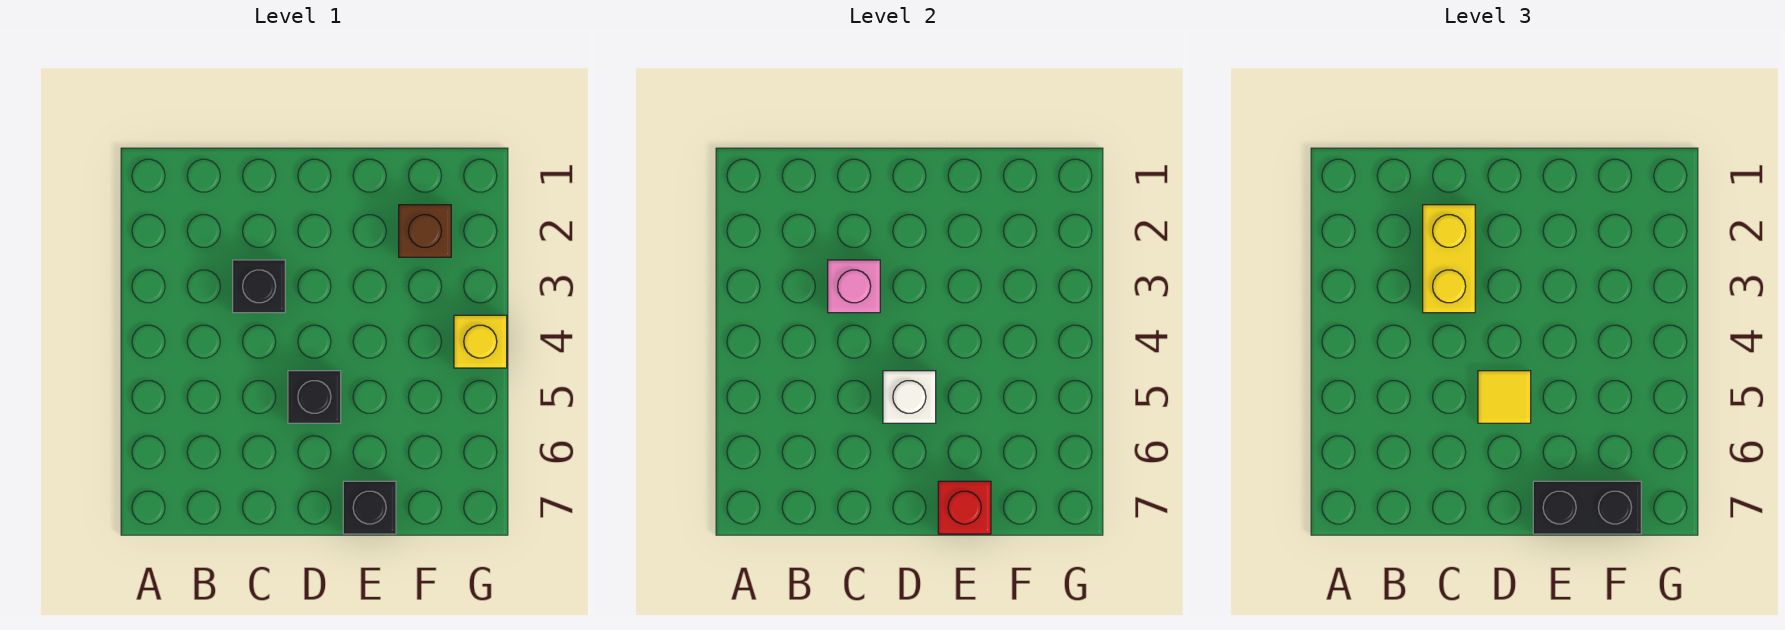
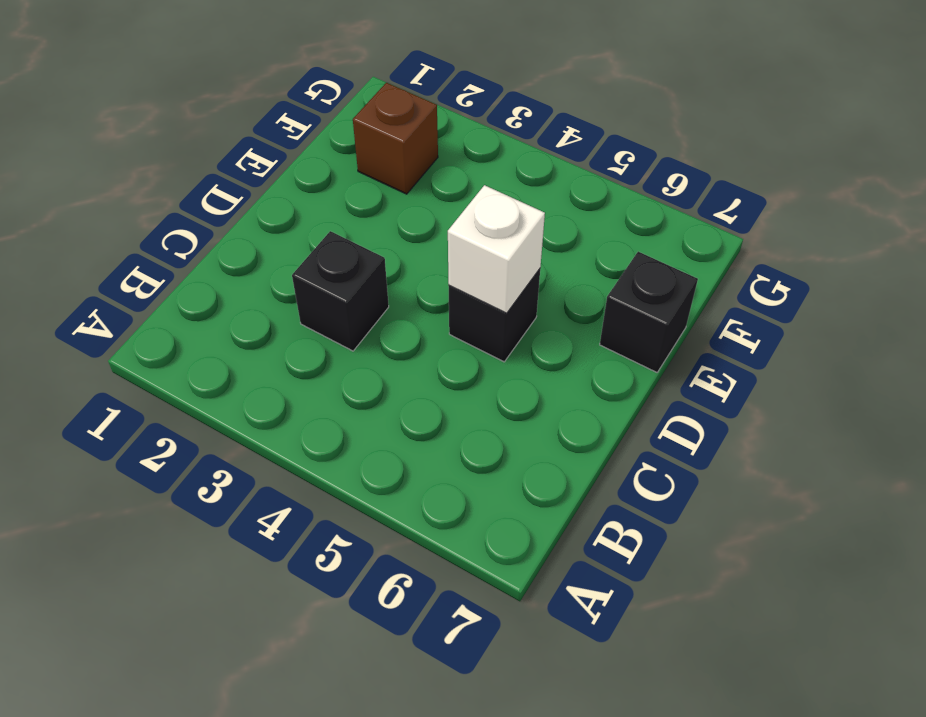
none -> yellow 1x1 brick [454,315,507,368]
none -> pink 1x1 brick [828,260,880,313]

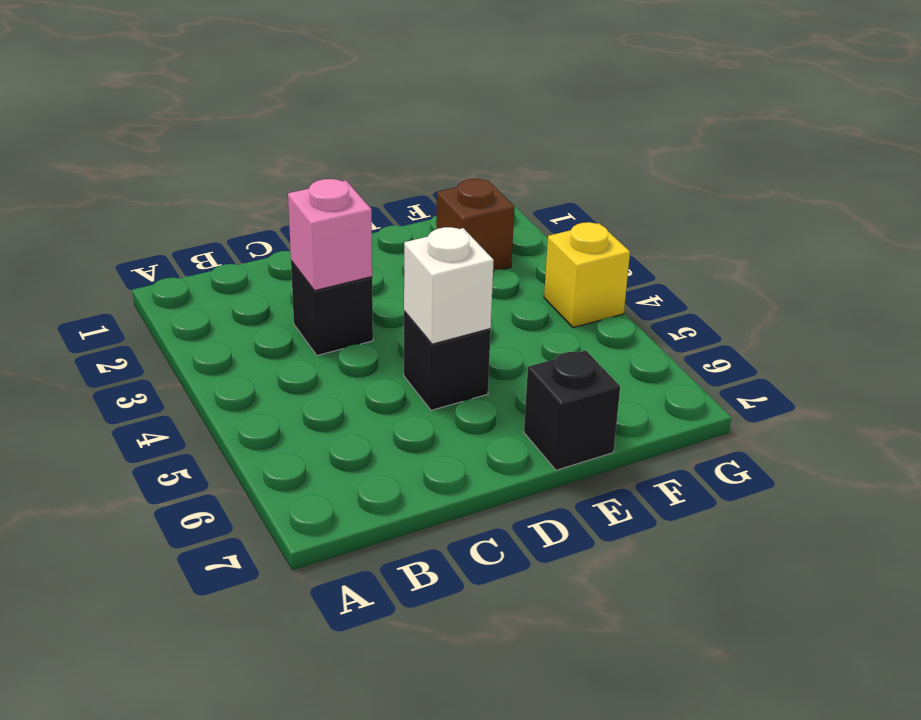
none -> red 1x1 brick [938,481,991,534]
none -> yellow 1x2 brick [1423,205,1475,313]

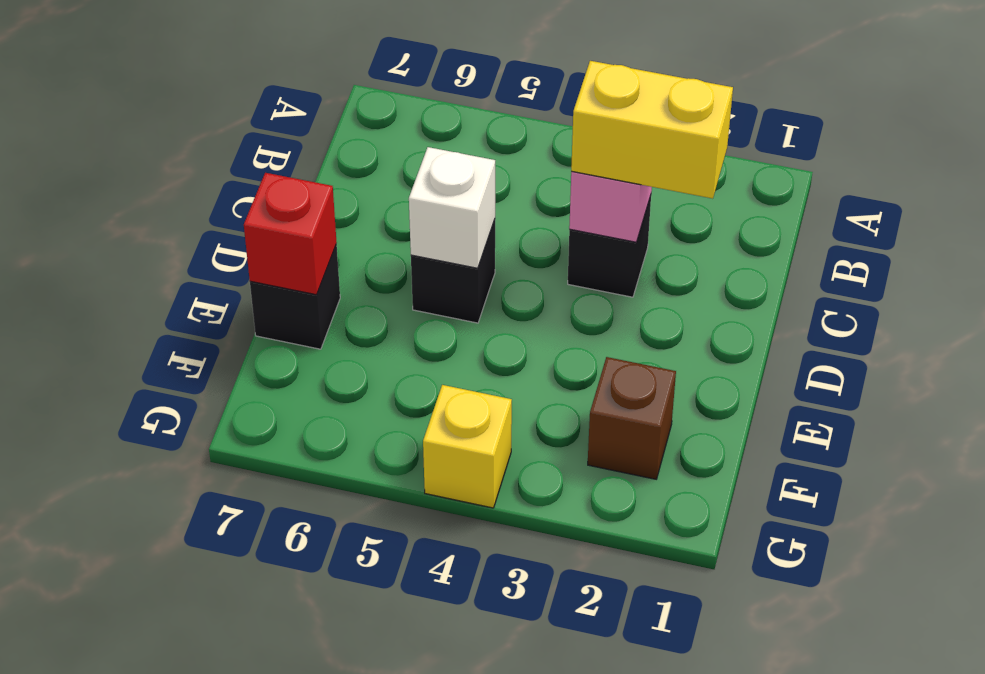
none -> yellow 1x1 tile [1478,371,1531,423]
none -> black 1x2 brick [1533,481,1641,534]

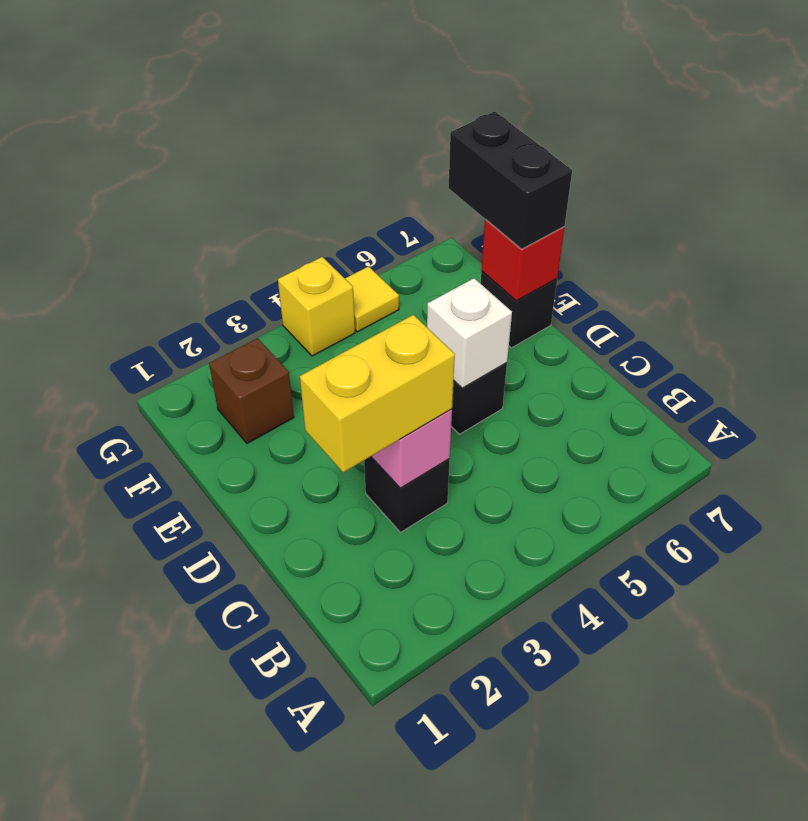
yellow 1x1 tile [345,267,399,332] -> yellow 1x1 tile moved to [1478,371,1531,423]

